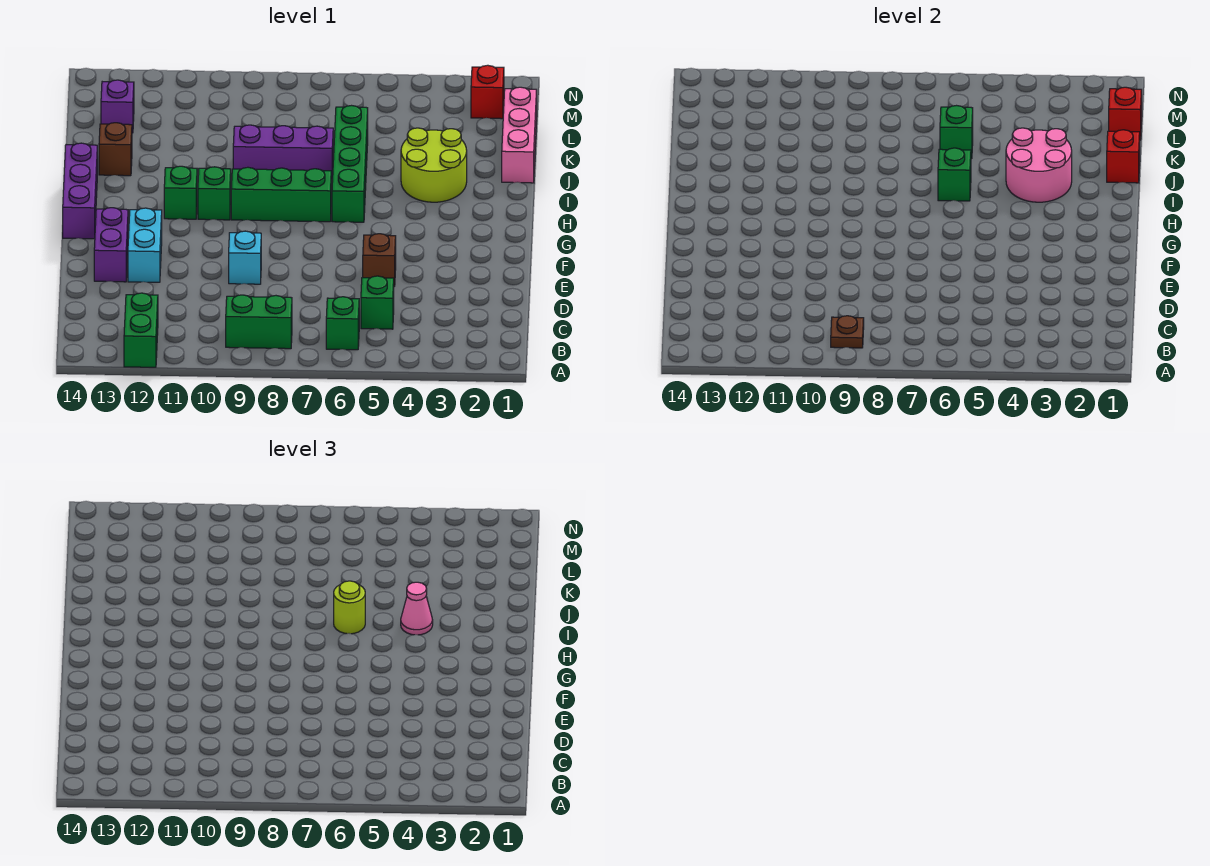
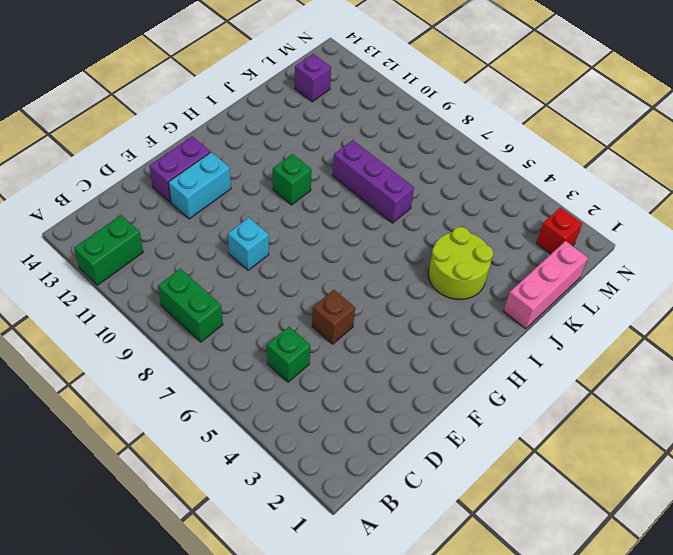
none -> green 1x1 brick [326,297,359,350]
none -> purple 1x3 brick [63,143,97,239]
none -> green 1x4 brick [332,106,368,222]

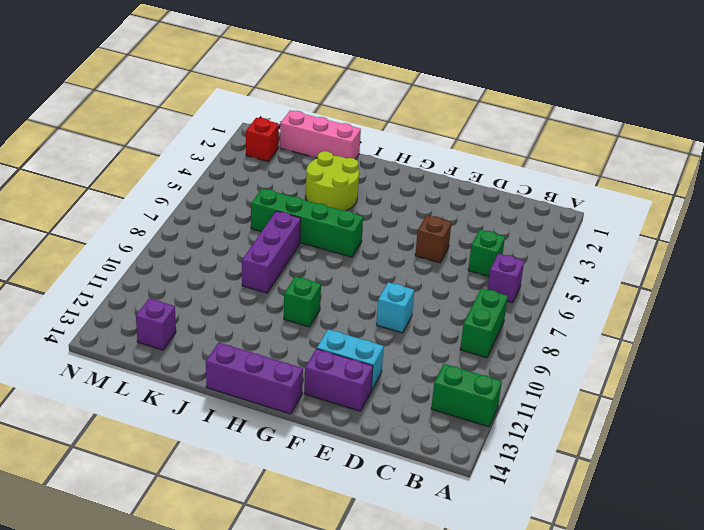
purple 1x1 brick [487,254,524,303] -> green 1x1 brick [326,297,359,350]
none -> green 1x3 brick [231,167,331,222]
none -> green 1x1 brick [164,166,197,219]
none -> brown 1x1 brick [99,123,132,176]

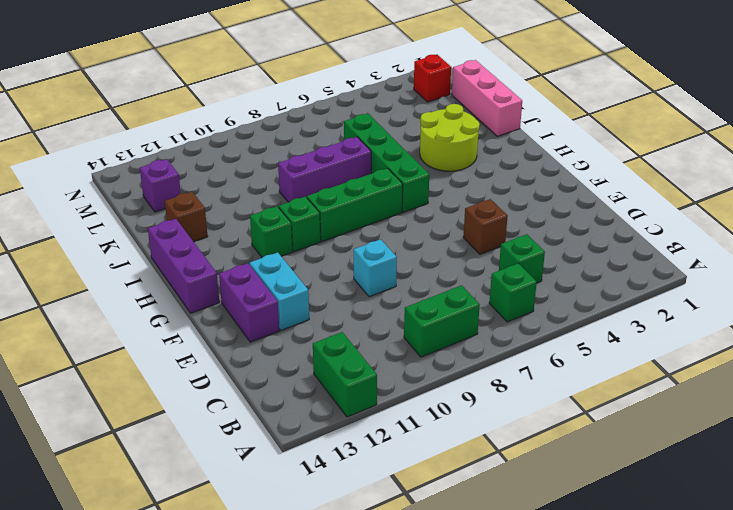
none -> brown 1x1 plate [831,316,864,348]
none -> pink 2x2 round brick [1006,128,1072,202]
none -> green 1x1 brick [938,148,971,201]

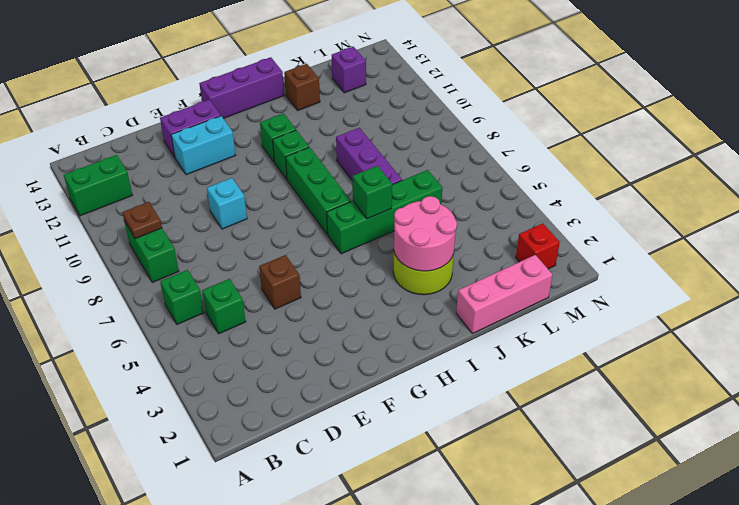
none -> red 1x1 brick [1107,130,1140,183]
none -> green 1x1 brick [940,106,973,159]
none -> red 1x1 brick [1109,87,1142,140]

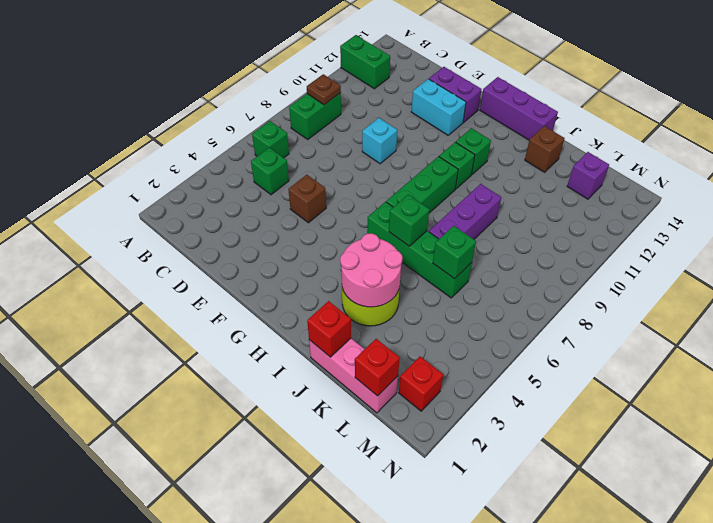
none -> pink 1x1 cone [401,582,433,635]
none -> lime 1x1 round brick [334,581,365,634]

